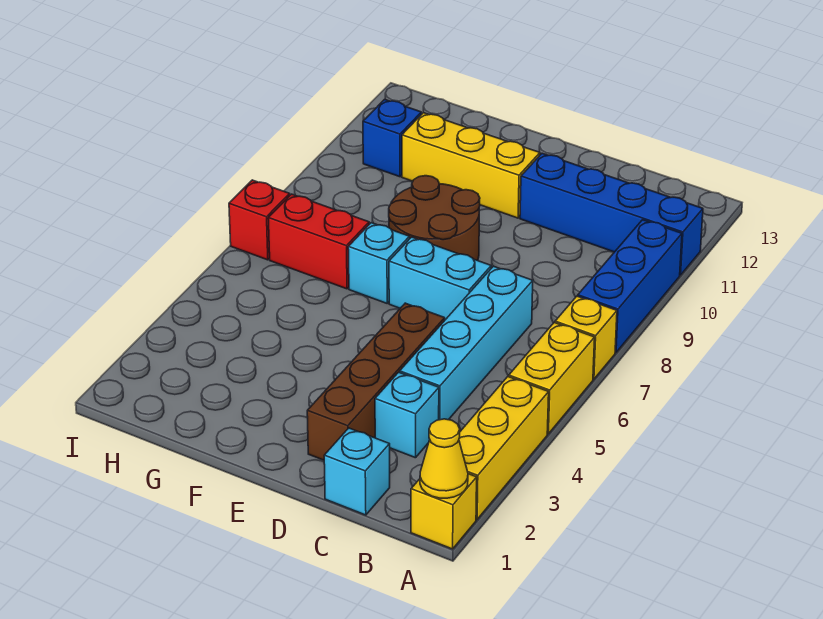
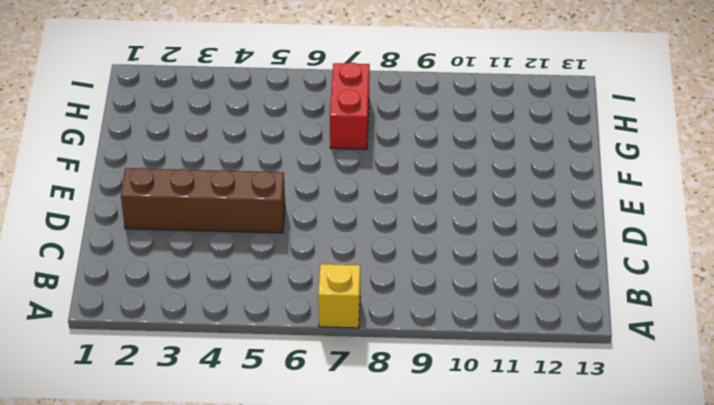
none -> yellow 1x1 brick [411,474,477,549]
none -> yellow 1x3 brick [459,377,549,519]
none -> yellow 1x2 brick [509,323,595,434]

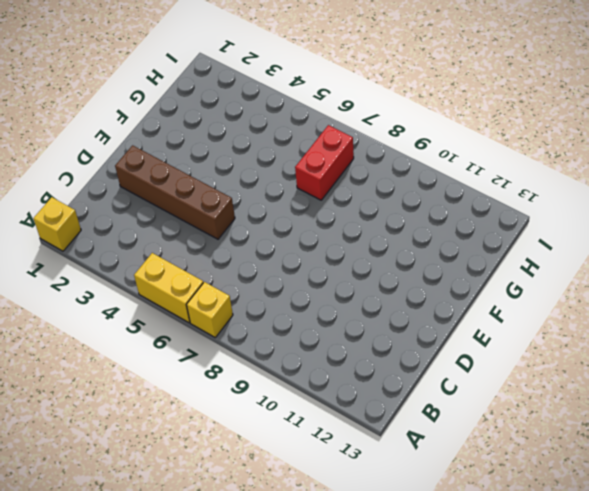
none -> yellow 1x3 brick [459,377,549,519]
none -> blue 1x3 brick [578,220,682,353]
none -> blue 1x4 brick [520,153,703,275]

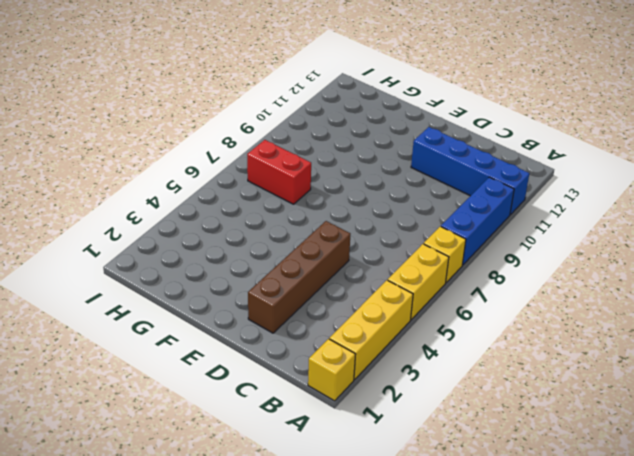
none -> cyan 1x1 brick [324,428,390,515]
none -> cyan 1x1 brick [375,372,439,458]
none -> cyan 1x4 brick [400,266,533,420]

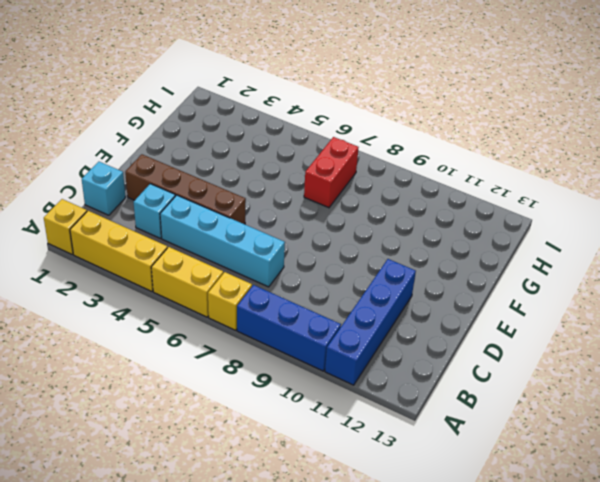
none -> cyan 1x2 brick [389,237,491,320]
none -> brown 2x2 round brick [389,176,480,261]
none -> yellow 1x3 brick [402,113,540,218]

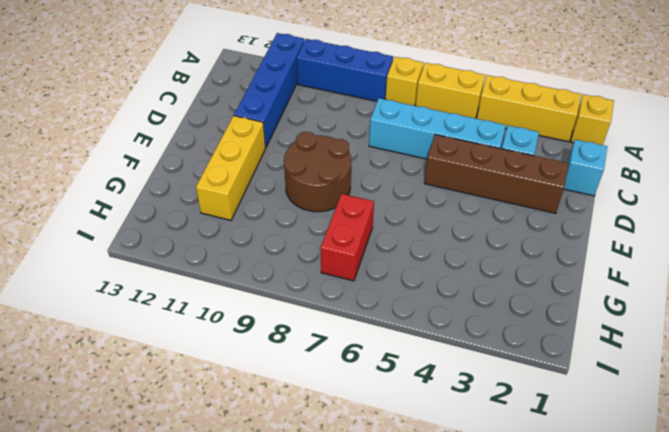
none -> cyan 1x2 brick [389,237,491,320]
none -> cyan 1x1 brick [348,223,410,303]
none -> blue 1x1 brick [363,99,421,177]

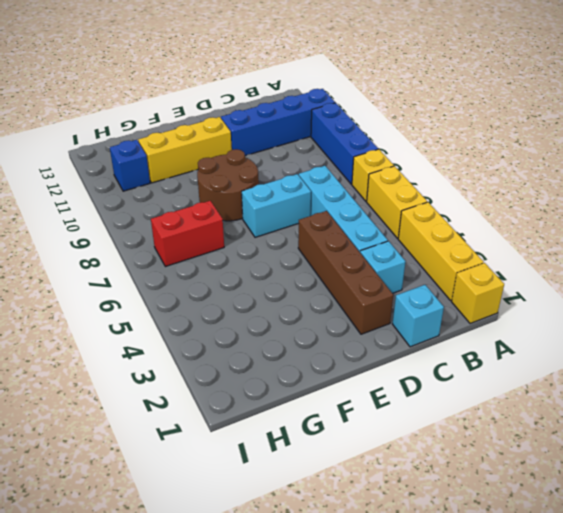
none -> cyan 1x1 brick [348,223,410,303]
none -> red 1x1 brick [229,180,290,260]
none -> yellow 1x1 cone [420,419,468,498]

